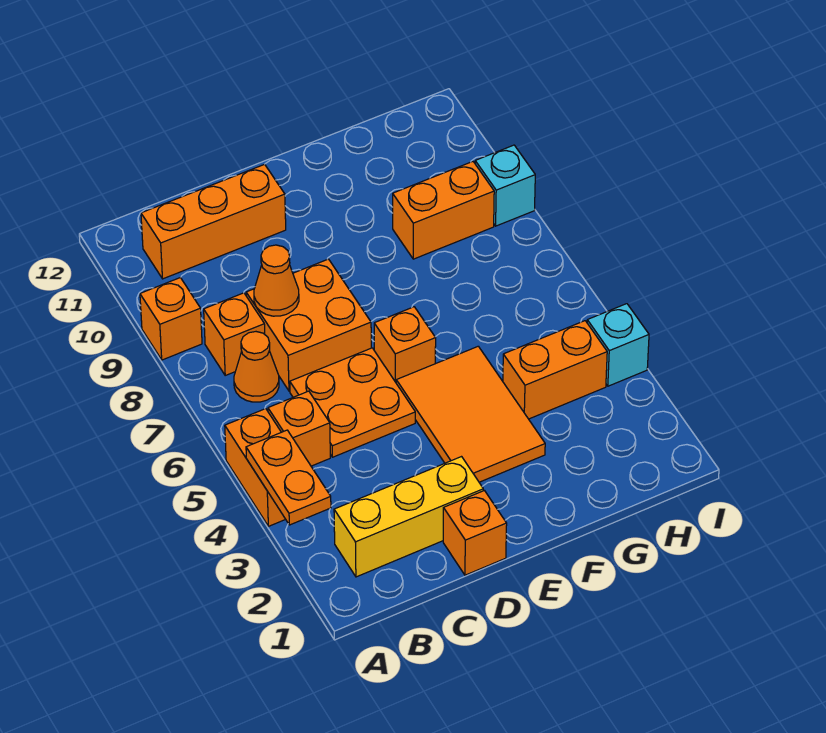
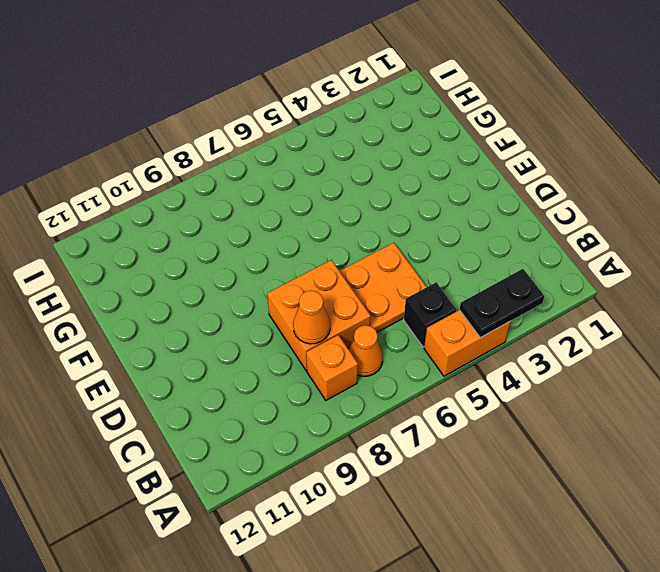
black 1x2 plate [459,269,545,338] -> orange 1x2 plate [246,430,331,525]
black 1x1 brick [404,282,457,347] -> orange 1x1 brick [268,391,330,466]
none -> orange 1x1 brick [140,278,202,360]
none -> yellow 1x3 brick [334,457,483,577]
none -> orange 1x3 brick [141,164,286,279]

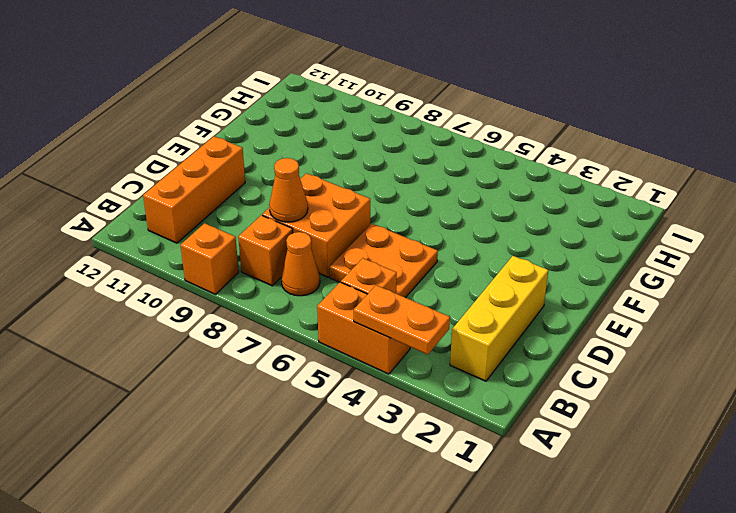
none -> orange 1x1 brick [443,491,507,575]
none -> orange 2x3 tile [396,346,545,482]
none -> orange 1x1 brick [374,307,436,382]

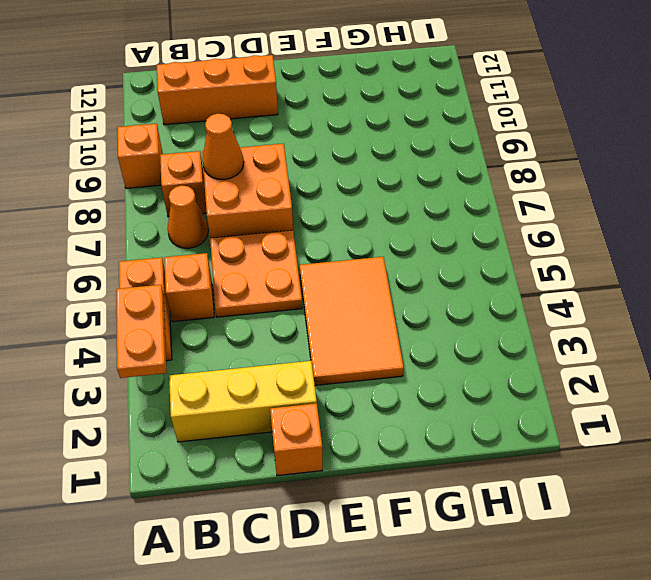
none -> orange 1x1 brick [374,307,436,382]
none -> orange 1x2 brick [503,321,607,419]
none -> orange 1x2 brick [393,162,494,259]

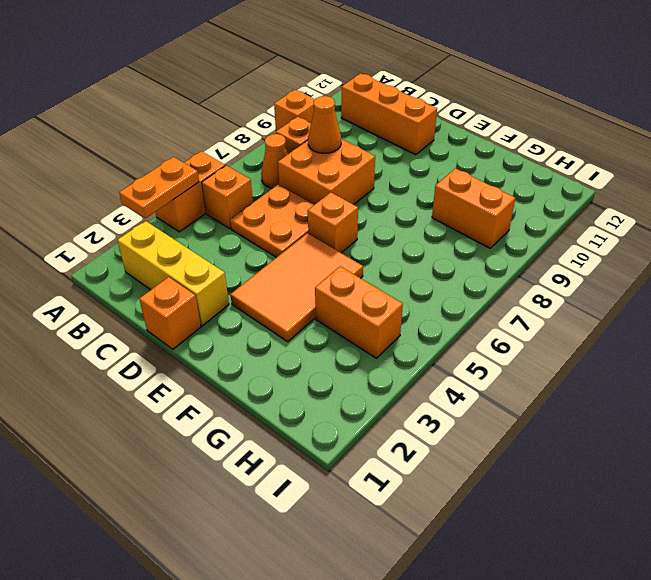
none -> cyan 1x1 brick [587,304,649,386]
none -> cyan 1x1 brick [475,145,535,226]

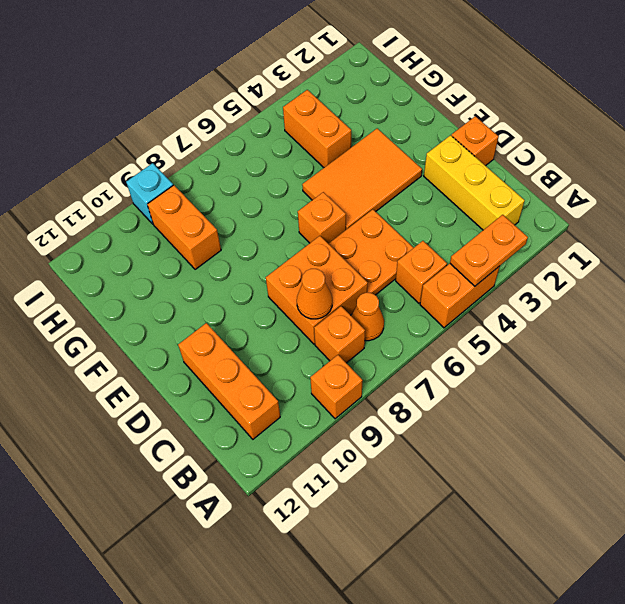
none -> cyan 1x1 brick [587,304,649,386]

